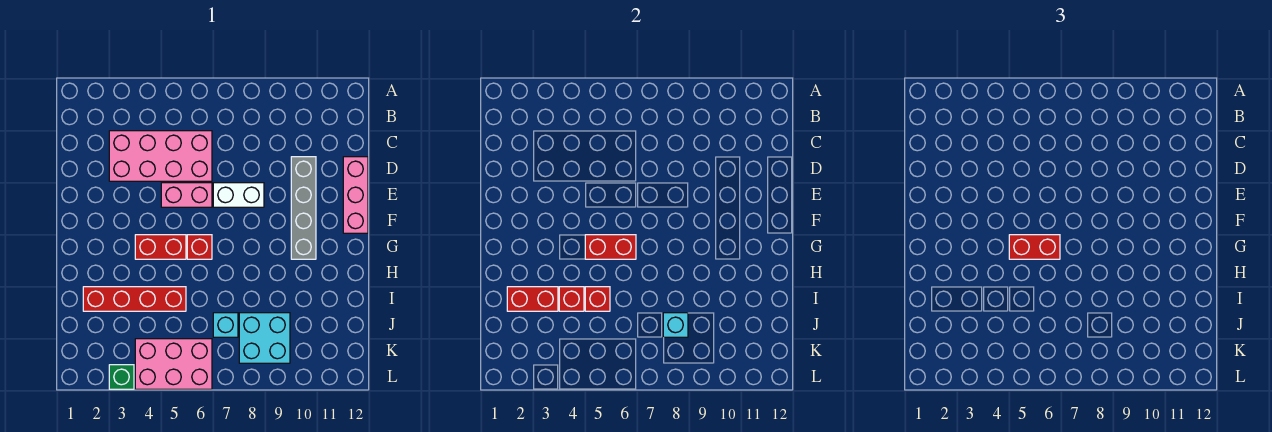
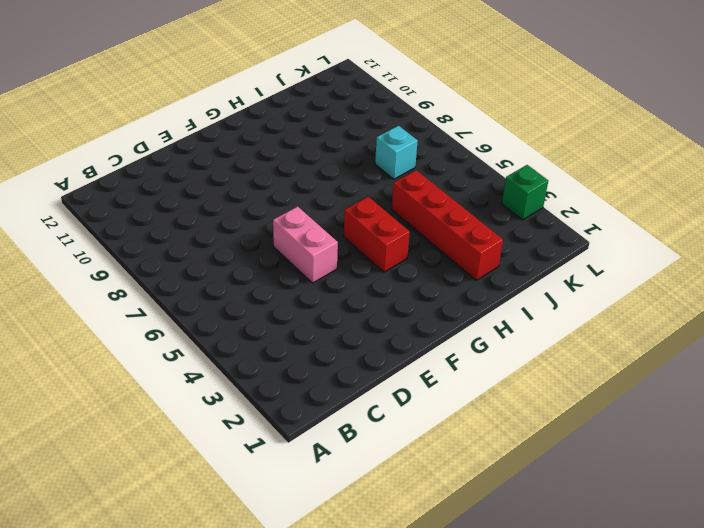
none -> pink 2x4 brick [109,131,212,181]
none -> grey 1x4 brick [291,157,316,259]
none -> pink 1x3 brick [343,157,368,233]

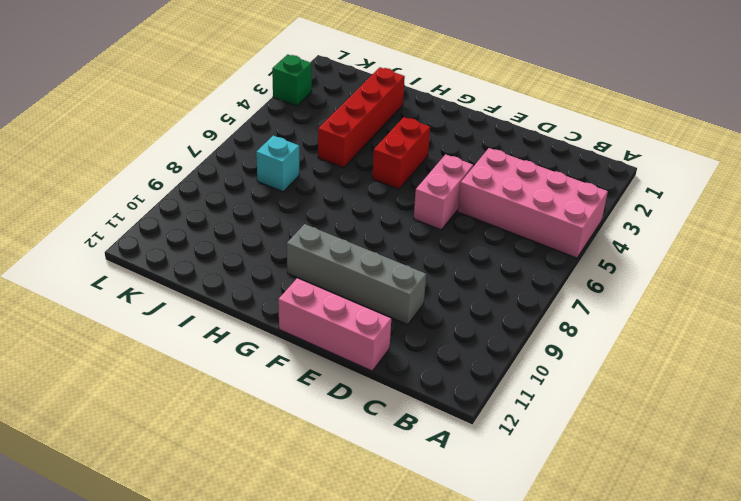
pink 2x4 brick [458,148,608,258] -> pink 2x4 brick turned to [109,131,212,181]
none -> white 1x2 brick [213,183,264,207]
none -> red 1x1 brick [187,235,212,259]
none -> cyan 2x2 brick [239,313,290,363]

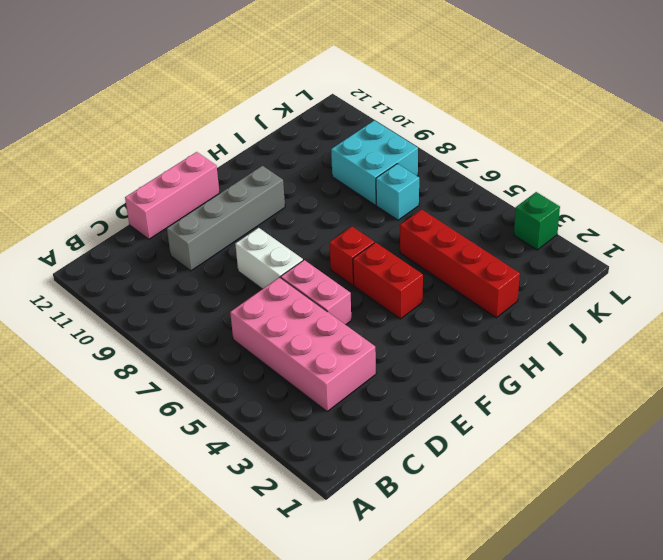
none -> pink 2x3 brick [135,339,212,389]
none -> red 1x2 brick [585,235,636,259]
none -> red 1x2 brick [507,287,558,311]

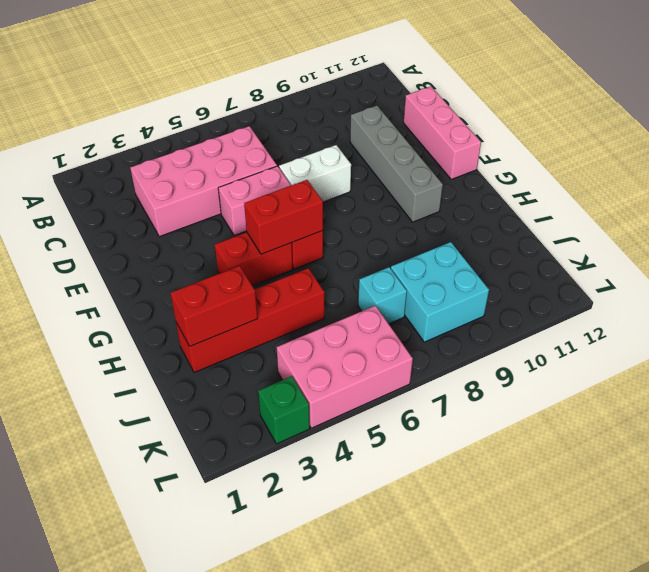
none -> red 1x1 brick [559,287,584,311]
none -> red 1x1 brick [585,287,610,311]
none -> cyan 1x1 brick [663,313,688,337]

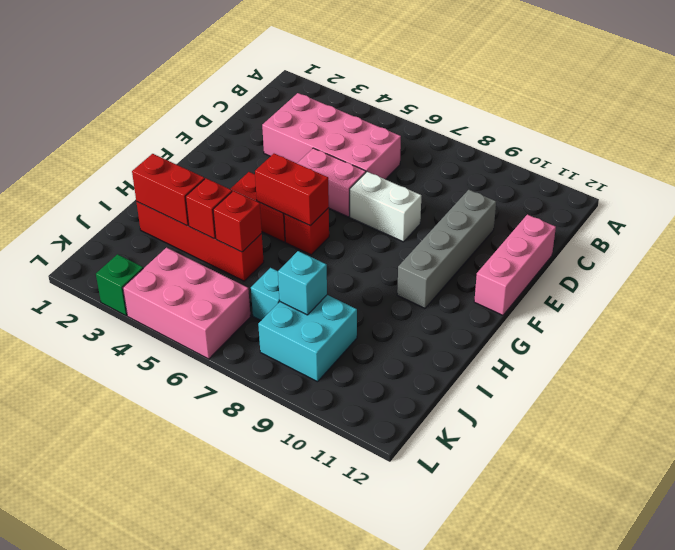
none -> red 1x2 brick [1009,235,1060,259]

